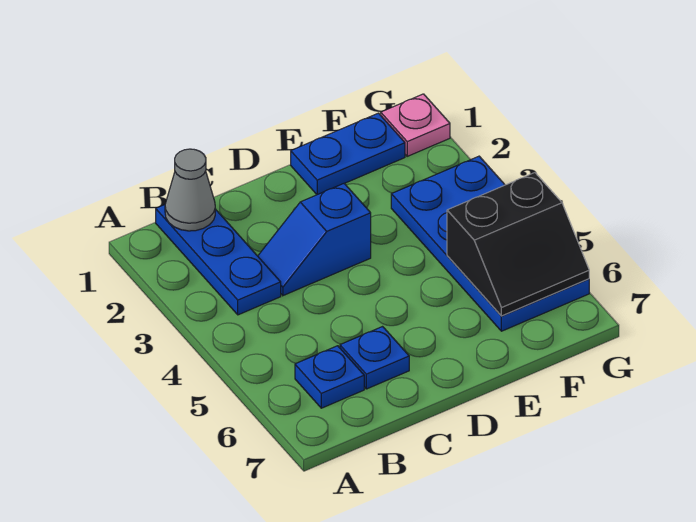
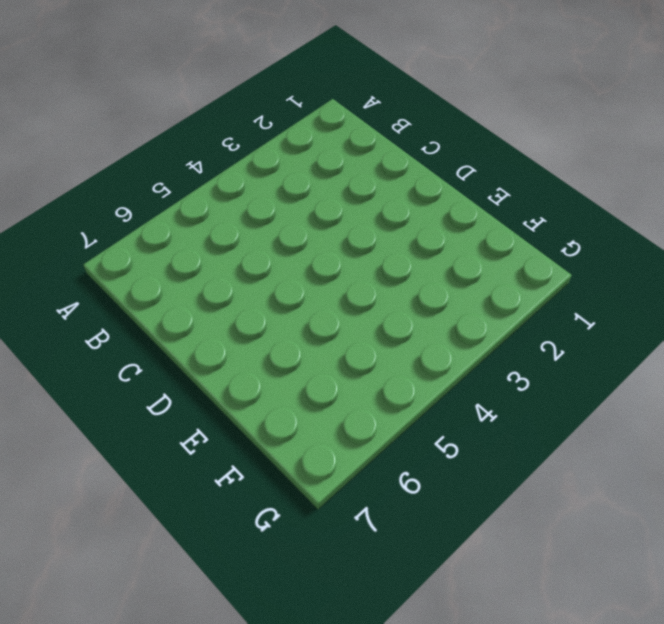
none -> blue 1x3 plate [156,205,281,315]
none -> blue 1x1 plate [295,346,364,408]

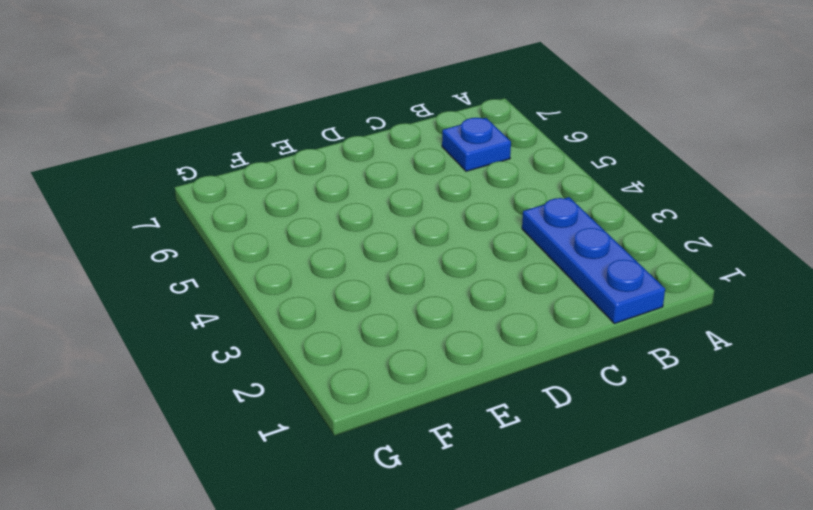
none -> blue 1x2 slope [258,184,371,296]
none -> blue 1x1 plate [340,327,409,389]

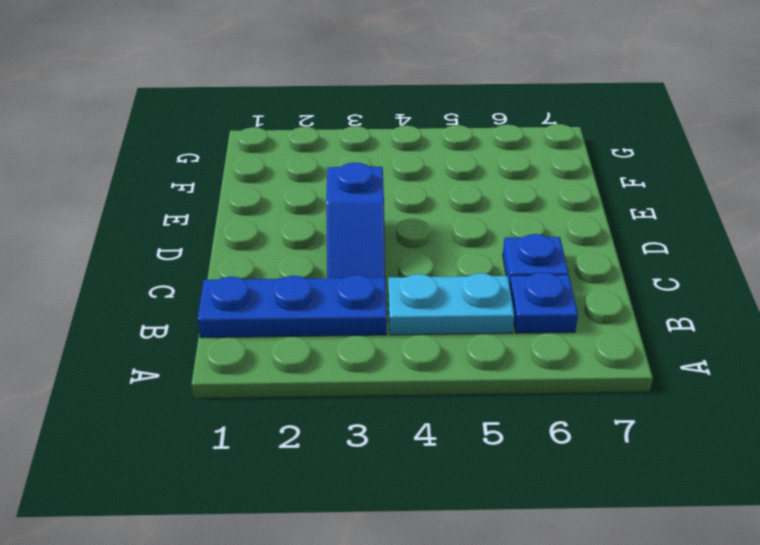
cyan 1x2 plate [388,273,514,335] -> none
none -> blue 1x2 plate [291,113,405,194]
none -> blue 2x4 plate [391,156,589,331]

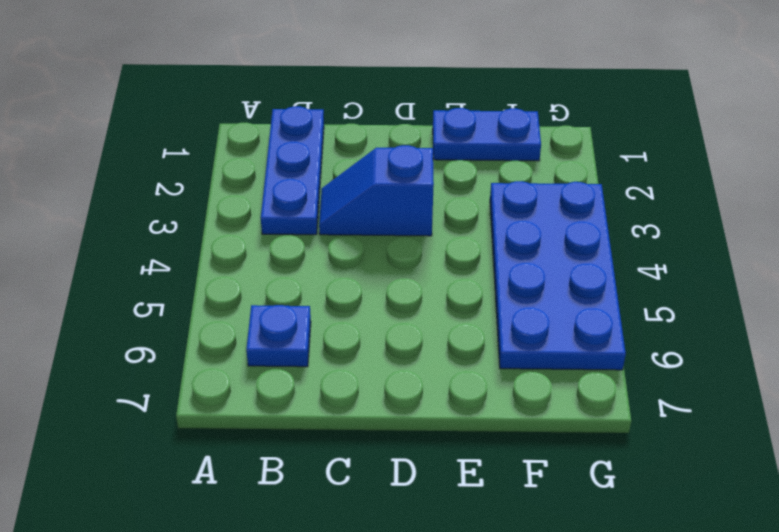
none -> blue 1x1 plate [340,327,409,389]
none -> pink 1x1 plate [381,94,450,156]

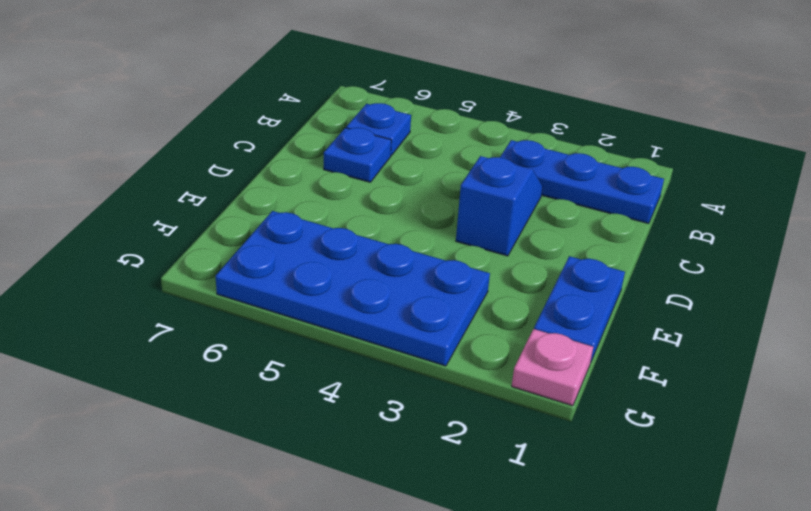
none -> grey 1x1 cone [165,149,215,231]
none -> black 2x2 slope [447,173,589,316]

